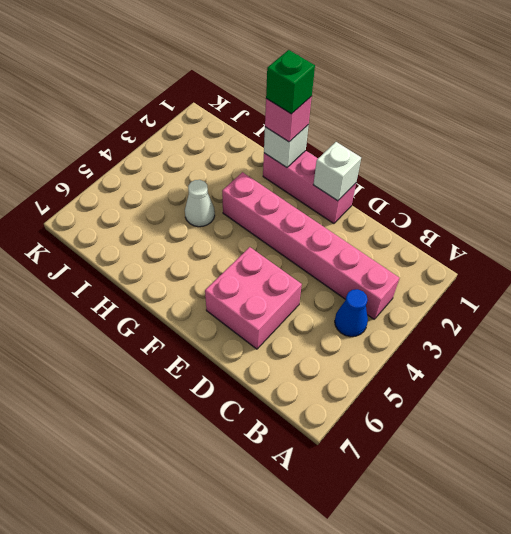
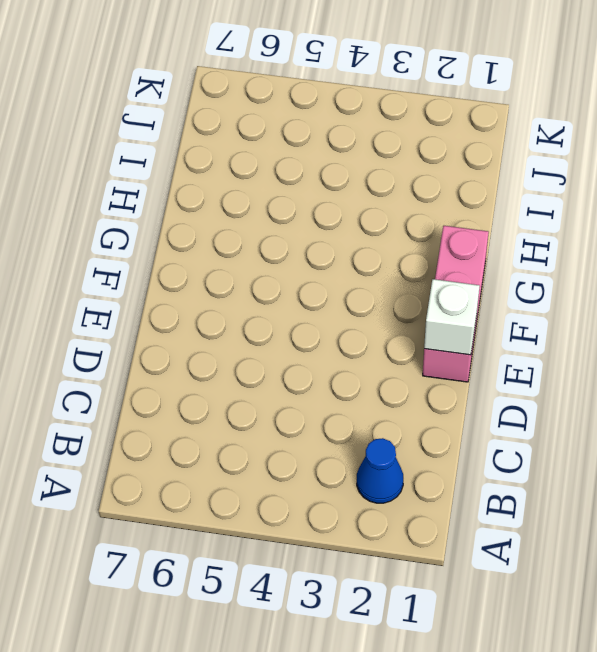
blue 1x1 cone [357,438,403,503] -> blue 1x1 cone moved to [335,289,368,337]
none -> pink 1x6 brick [222,172,399,319]
none -> pink 2x2 brick [205,247,302,349]

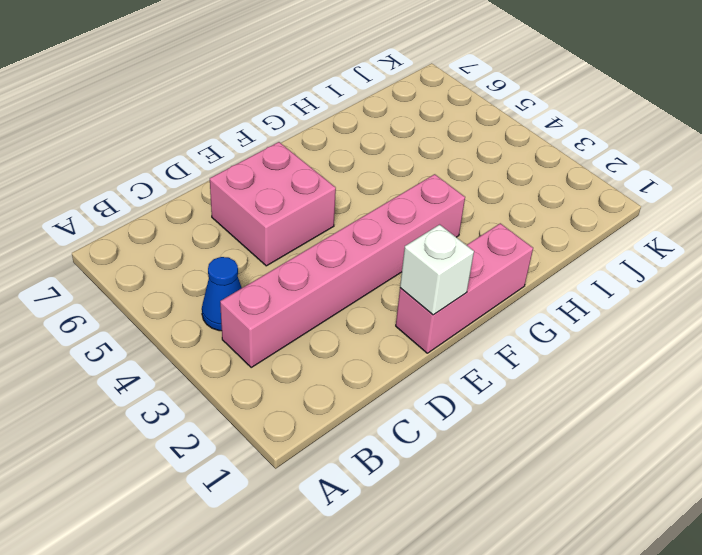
none -> white 1x1 cone [185,180,215,227]
none -> white 1x1 brick [264,125,309,167]

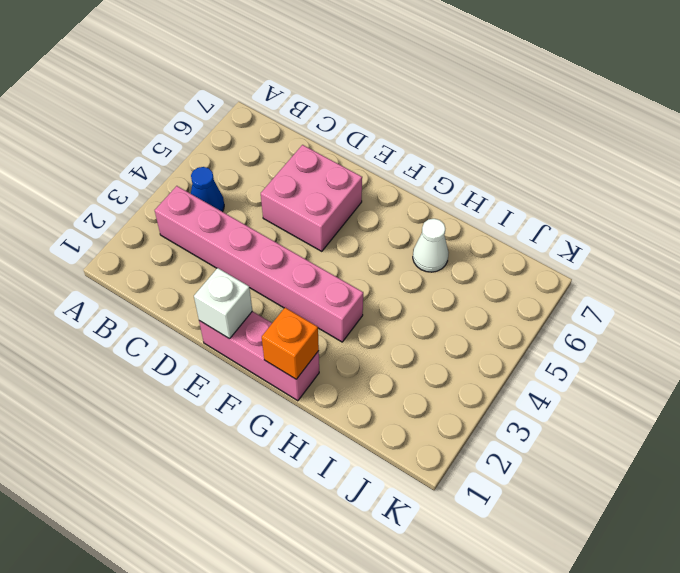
orange 1x1 brick [262,308,319,379] -> white 1x1 brick [264,125,309,167]
white 1x1 cone [413,219,449,272] -> white 1x1 cone moved to [185,180,215,227]
none -> pink 1x1 brick [265,96,312,142]
none -> green 1x1 brick [266,50,315,114]

